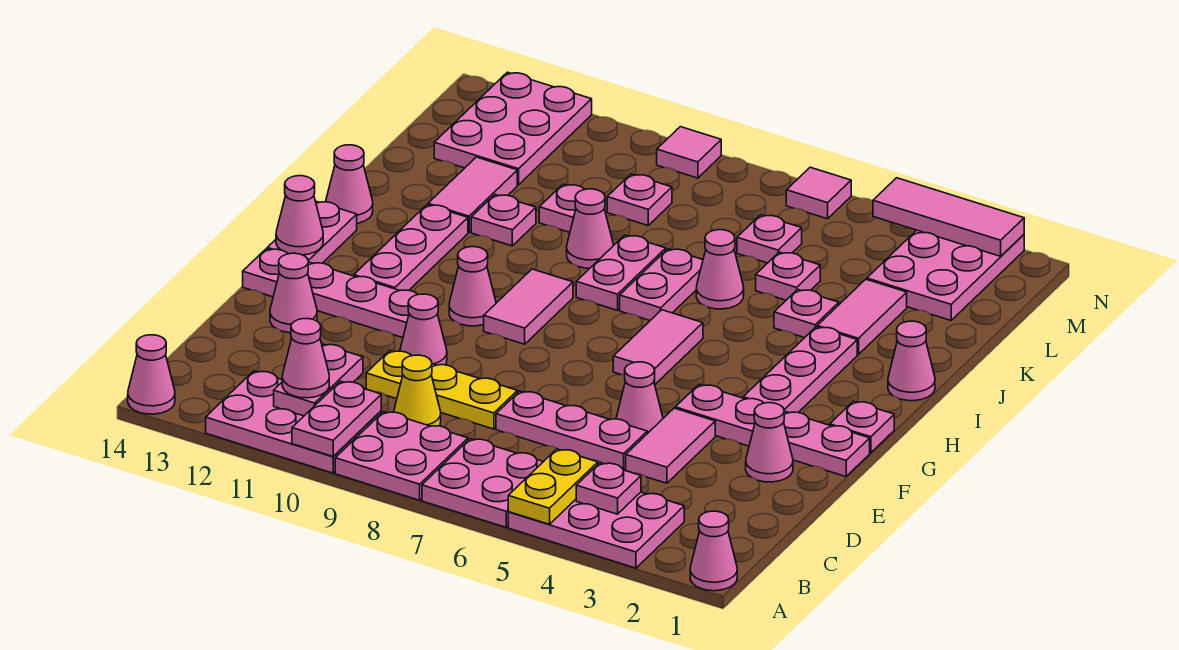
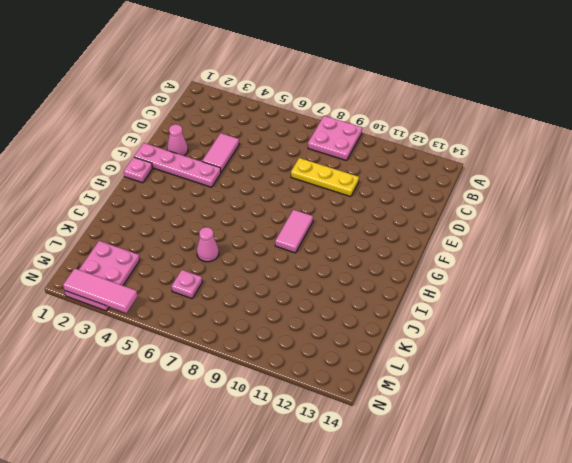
none -> pink 1x1 cone [690,511,737,591]
none -> pink 2x3 plate [508,492,684,568]
none -> pink 2x2 plate [422,439,543,527]
none -> pink 2x3 plate [206,371,381,473]

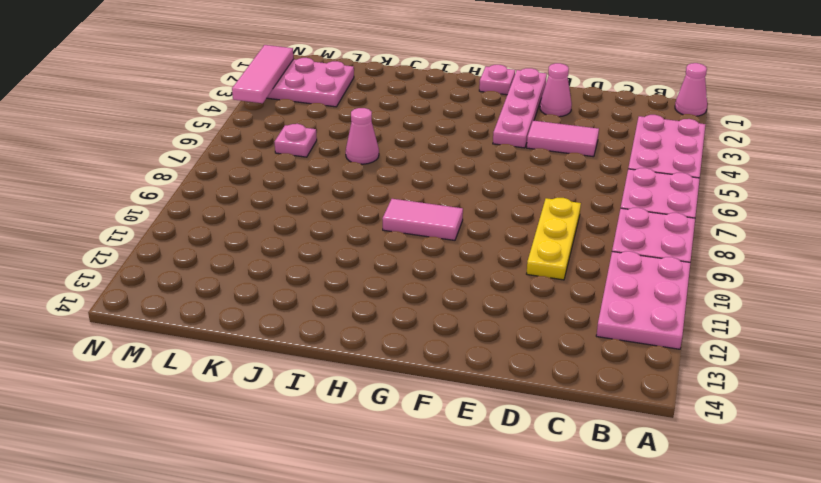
none -> pink 1x1 cone [128,335,175,414]
none -> yellow 1x1 cone [394,355,441,426]
none -> pink 1x3 plate [496,391,647,470]
none -> pink 1x1 cone [616,362,663,434]

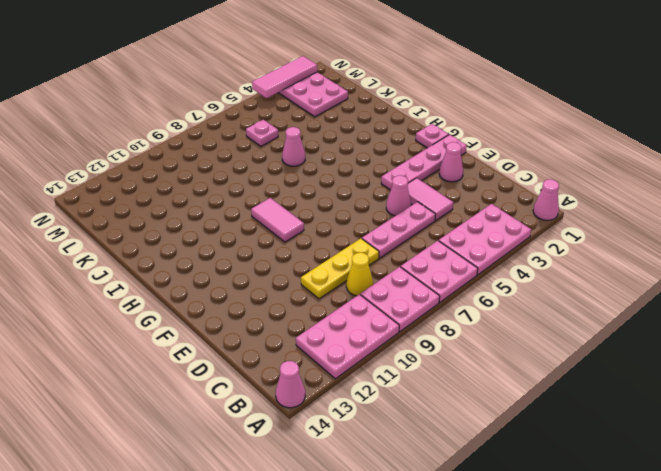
none -> pink 1x1 cone [400,294,447,365]
none -> pink 1x1 cone [270,253,317,333]
none -> pink 1x4 plate [243,249,418,338]
none -> pink 1x3 plate [743,327,857,413]

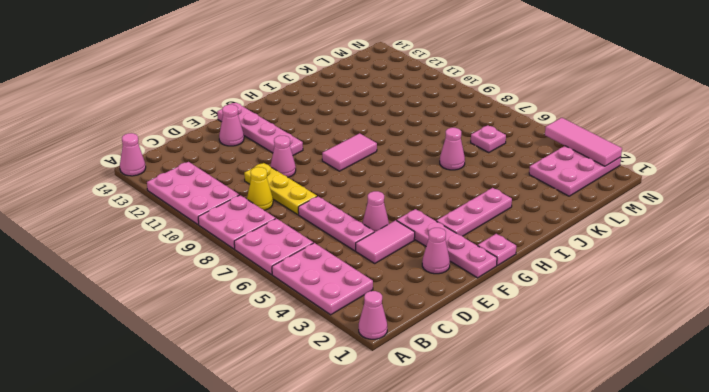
none -> pink 1x2 tile [613,310,703,384]
none -> pink 1x1 cone [449,247,496,326]
none -> pink 1x3 plate [354,205,468,291]
none -> pink 1x2 plate [267,201,357,263]

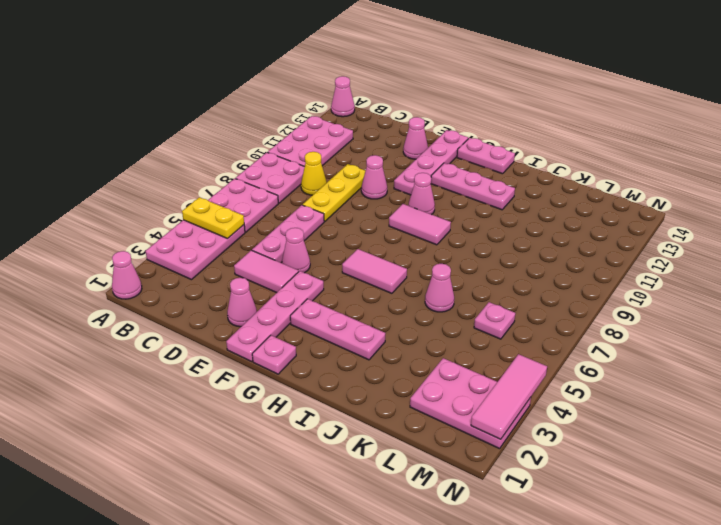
none -> pink 1x1 cone [888,321,935,401]
none -> pink 1x2 plate [620,249,703,321]
none -> pink 1x2 plate [576,235,666,310]
none -> pink 1x1 cone [326,145,373,223]

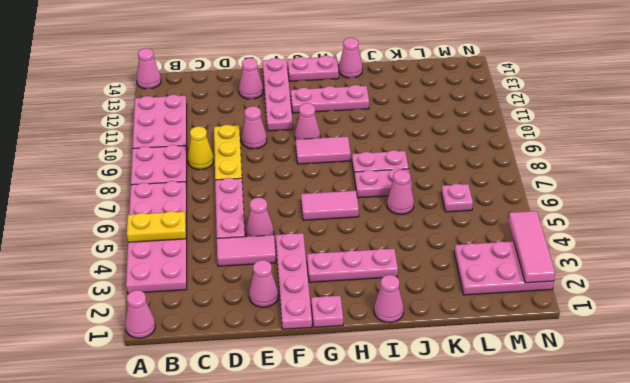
none -> pink 1x2 tile [817,279,907,354]
none -> pink 1x1 plate [774,289,839,338]
none -> pink 1x1 cone [567,189,614,268]
none -> pink 1x1 plate [471,195,536,246]

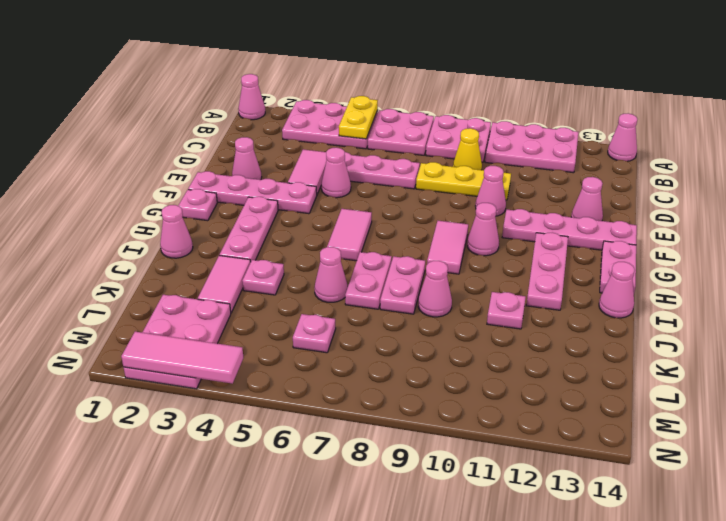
none -> pink 1x2 tile [428,157,517,232]
none -> pink 1x1 plate [756,252,820,300]
none -> pink 1x1 plate [539,184,585,232]
none -> pink 1x1 plate [607,174,672,225]

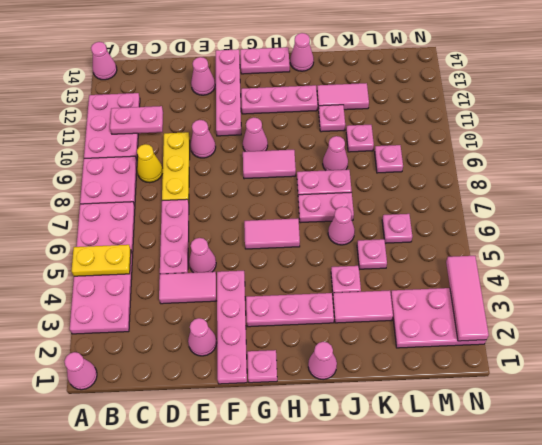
none -> pink 2x3 plate [434,72,592,185]
none -> pink 1x1 tile [786,167,851,219]
none -> pink 1x1 tile [657,127,721,178]
none -> pink 1x2 plate [292,381,381,456]

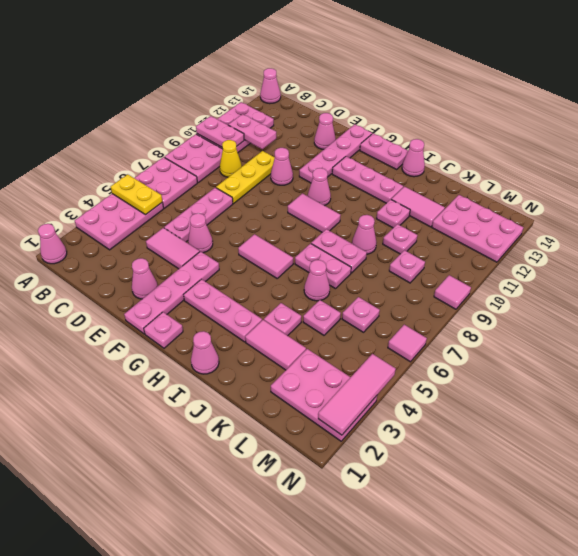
none -> pink 1x1 plate [576,463,641,514]
none -> pink 1x1 cone [276,176,323,255]
none -> pink 1x1 cone [282,319,329,398]

